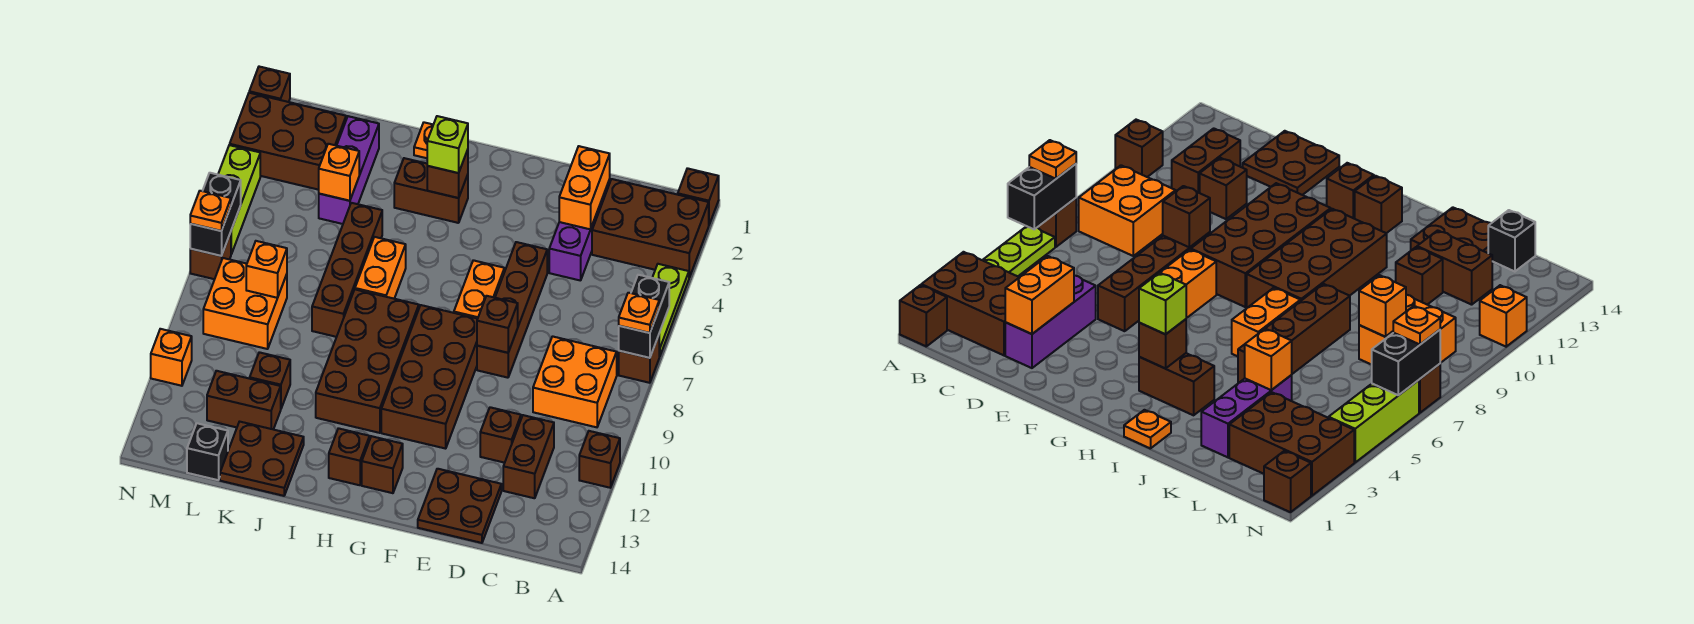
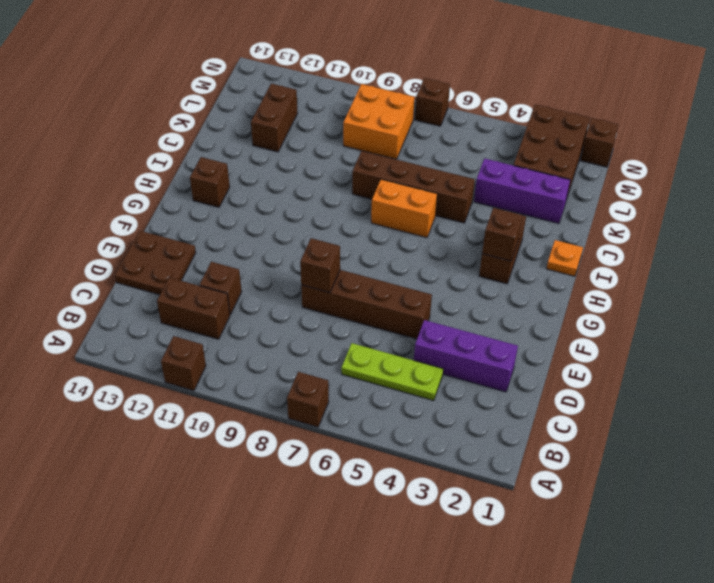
lime 1x3 plate [341,343,443,401] -> lime 1x3 plate moved to [652,264,689,357]
none -> brown 1x1 brick [678,168,719,224]
none -> brown 2x3 brick [592,179,709,277]
none -> orange 2x2 brick [533,336,617,427]
none -> orange 1x2 brick [454,260,504,319]

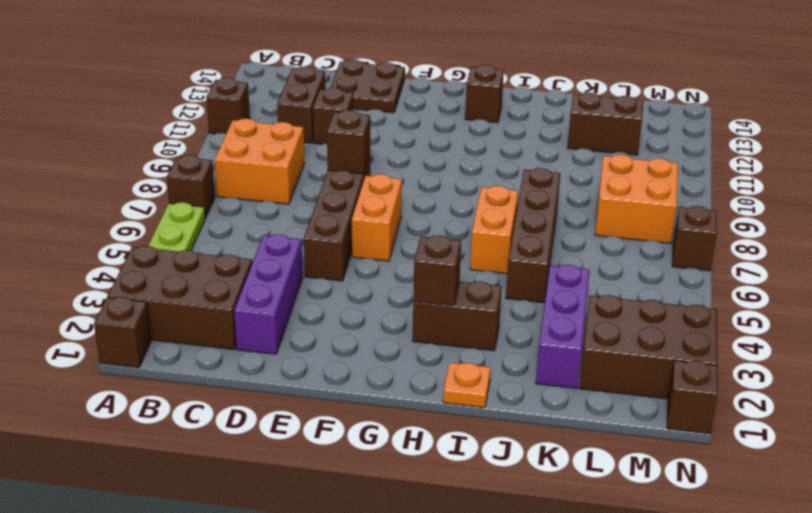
none -> brown 2x4 brick [381,305,477,449]
none -> brown 1x1 brick [362,436,403,493]
none -> brown 2x4 brick [316,289,419,433]
none -> brown 2x2 plate [220,422,304,496]

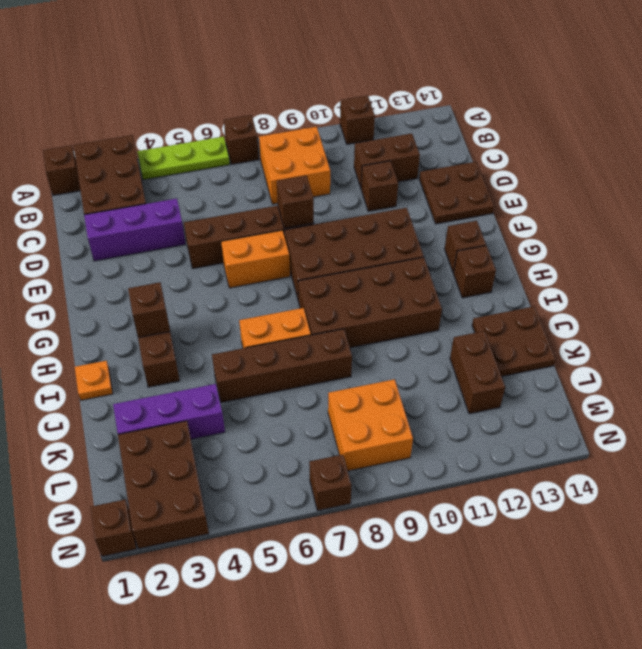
none -> brown 1x1 brick [250,352,290,408]
none -> black 1x1 brick [187,423,228,480]
none -> lime 1x3 brick [218,145,260,254]
none -> orange 1x1 brick [151,329,192,386]

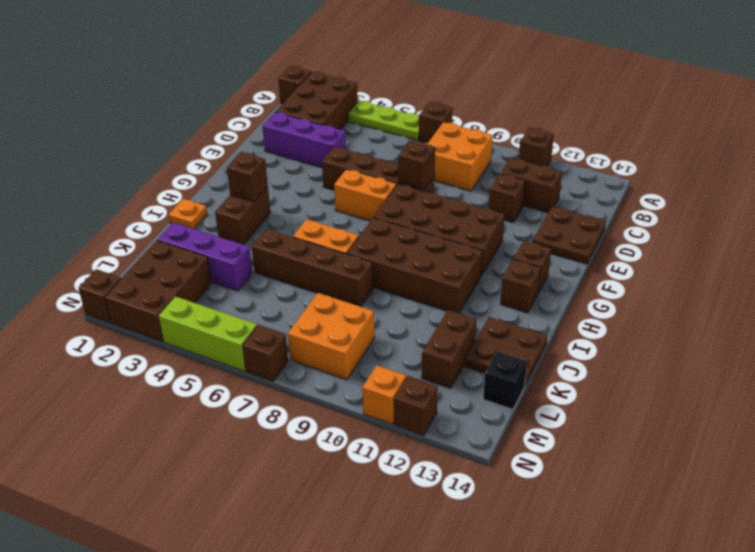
brown 1x1 brick [394,376,438,435] -> brown 1x1 brick moved to [250,352,290,408]
none -> black 1x2 brick [619,275,669,358]
none -> orange 1x2 brick [559,146,610,229]
none -> orange 1x1 brick [319,144,359,201]
none -> orange 1x1 brick [246,241,287,298]

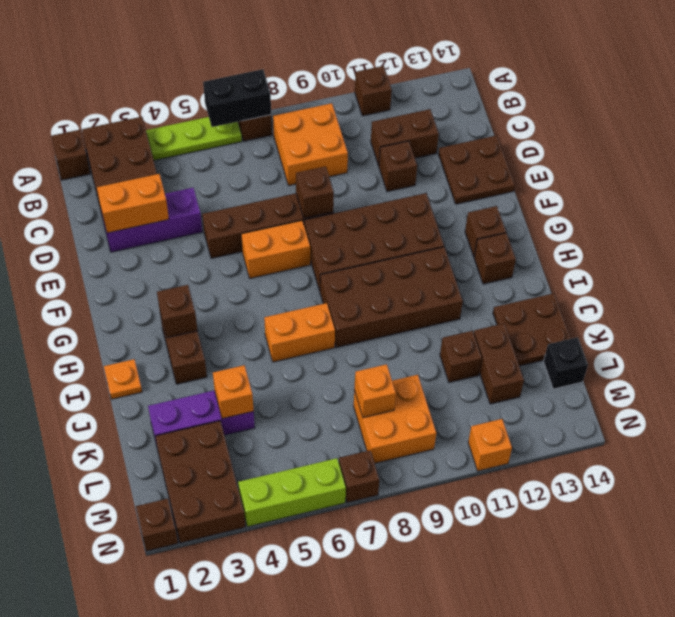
none -> brown 1x4 brick [312,203,382,337]
none -> black 1x2 brick [190,173,241,256]
none -> orange 1x1 plate [619,293,659,333]
none -> lime 1x1 brick [427,116,468,173]

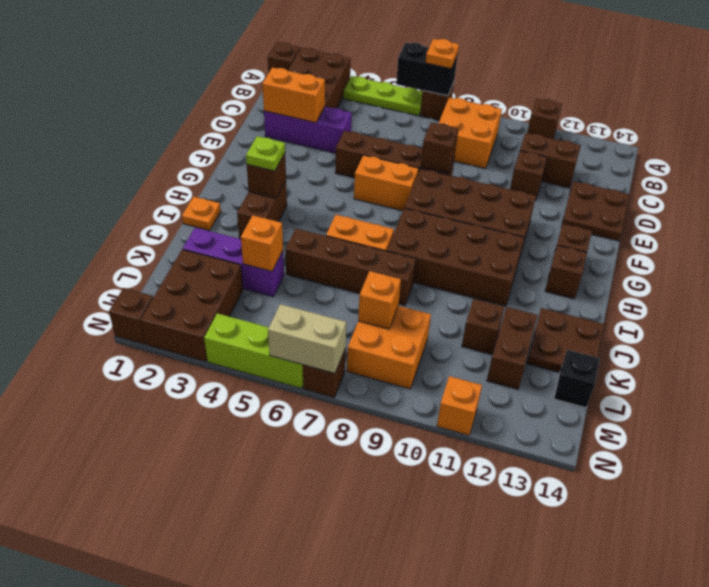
lime 1x1 plate [246,136,285,171] -> lime 1x1 brick [427,116,468,173]
tan 1x2 brick [268,304,346,373] -> black 1x2 brick [190,173,241,256]
none -> orange 1x1 plate [190,191,231,231]

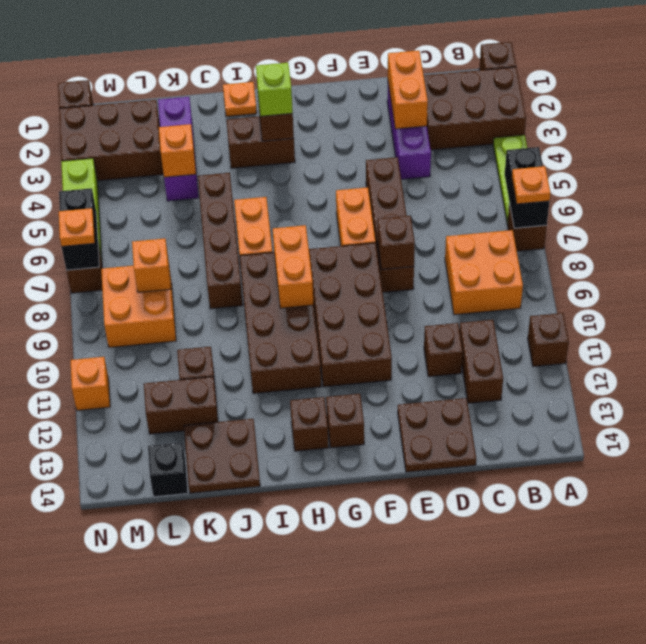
orange 1x2 brick [273,225,314,308] -> none

